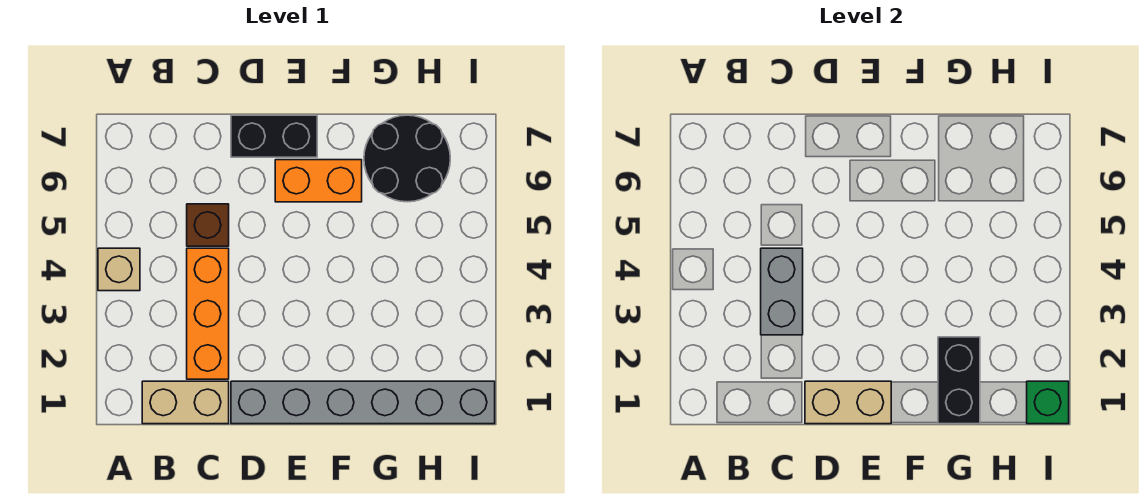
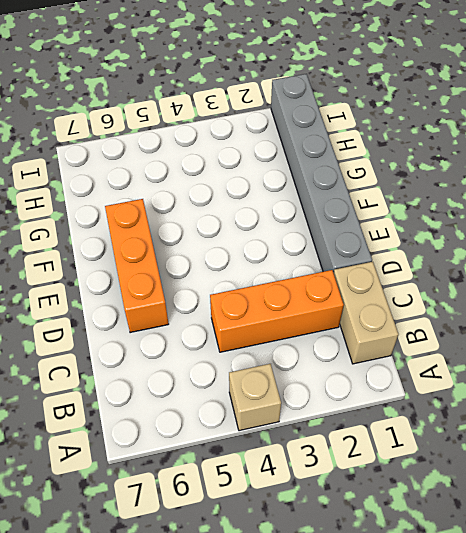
orange 1x3 brick [105,199,169,333] -> orange 1x2 brick [275,160,362,202]
none -> brown 1x1 brick [187,204,229,246]
none -> black 1x2 brick [231,115,317,157]
none -> black 2x2 round brick [364,115,450,202]

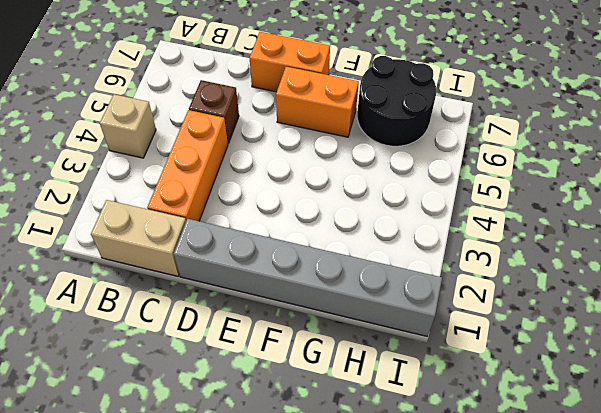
orange 1x2 brick [250,32,330,92] -> black 1x2 brick [231,115,317,157]
none -> grey 1x2 brick [761,248,803,335]
none -> tan 1x2 brick [805,381,891,424]
none -> black 1x2 brick [938,337,980,424]

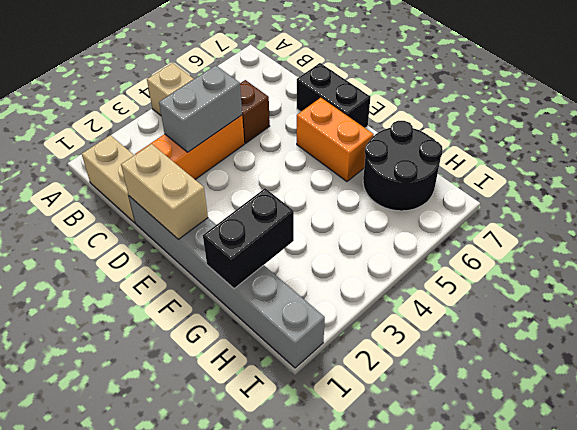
none -> green 1x1 brick [1027,381,1069,424]

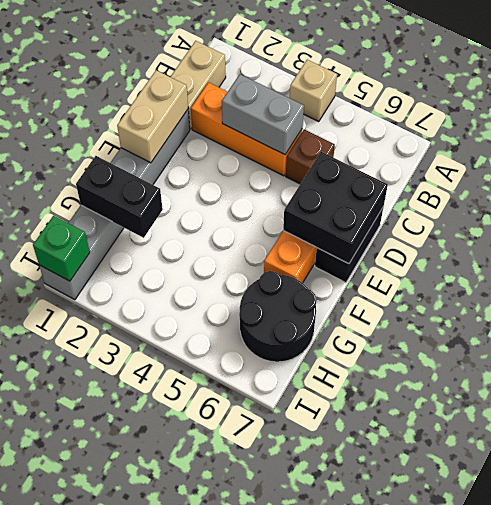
black 2x2 brick [283,152,388,264] -> none

